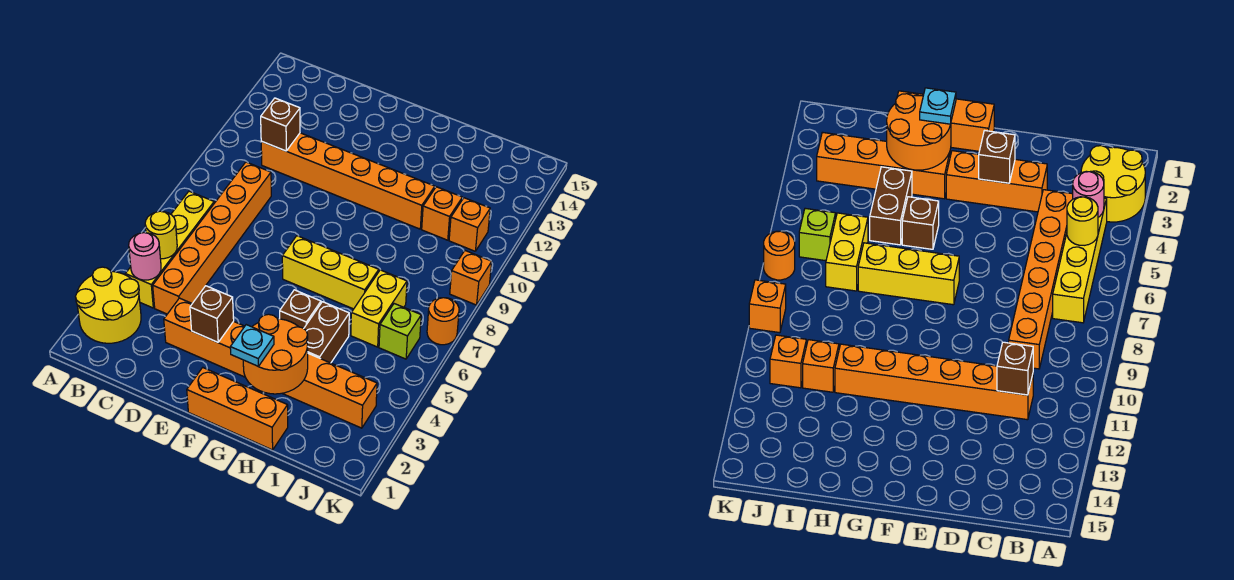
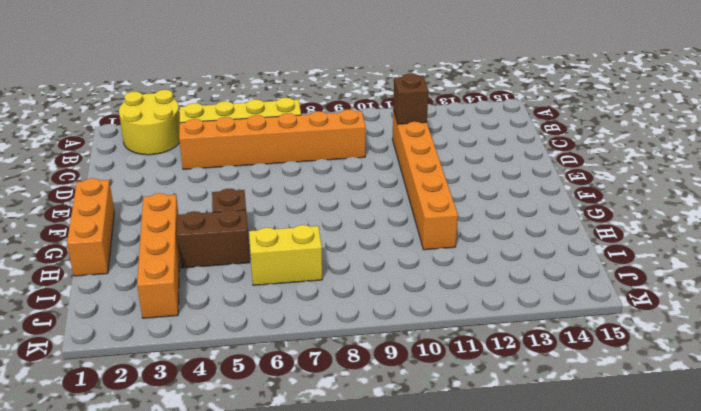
none -> orange 1x3 brick [164,298,245,377]
none -> yellow 1x3 brick [282,236,379,309]
none -> orange 1x1 brick [422,187,462,240]

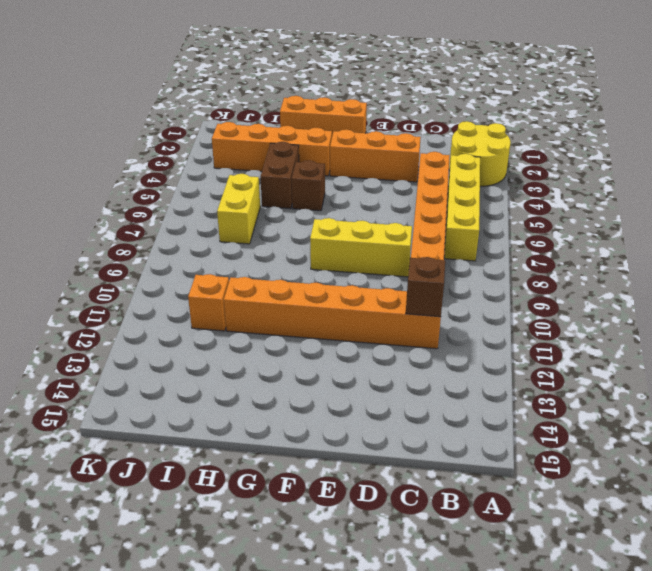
yellow 1x3 brick [310,218,412,277] -> yellow 1x3 brick moved to [282,236,379,309]
none -> lime 1x1 brick [379,304,421,359]
none -> orange 1x1 brick [449,198,490,251]
none -> orange 1x1 round brick [427,298,459,345]

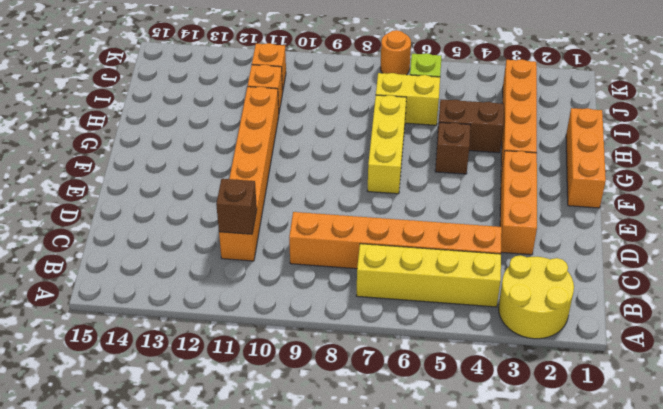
none -> orange 1x1 brick [450,251,492,305]
none -> pink 1x1 round brick [129,233,161,280]
none -> yellow 1x1 round brick [145,211,177,259]

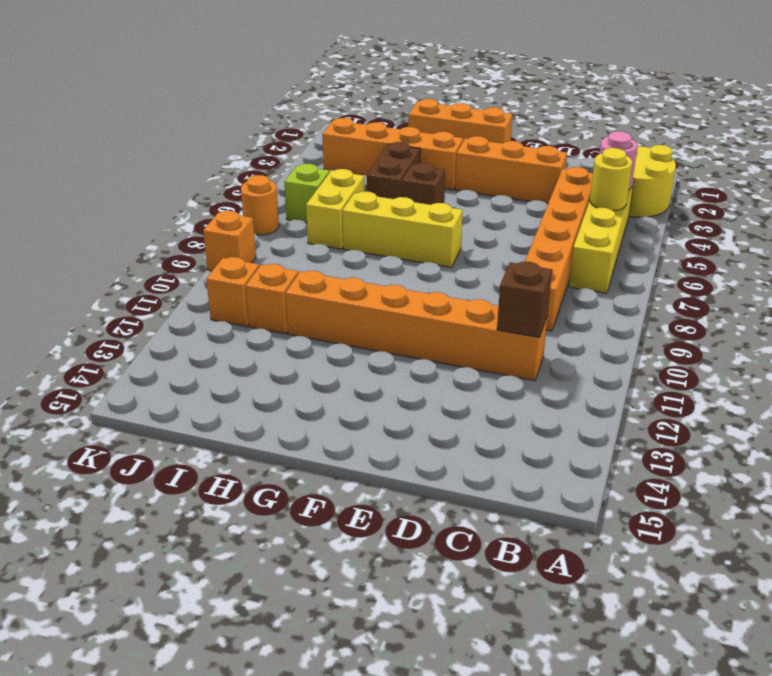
none -> brown 1x1 brick [190,286,234,342]
none -> orange 2x2 round brick [243,314,308,394]
none -> cyan 1x1 plate [230,325,274,366]

